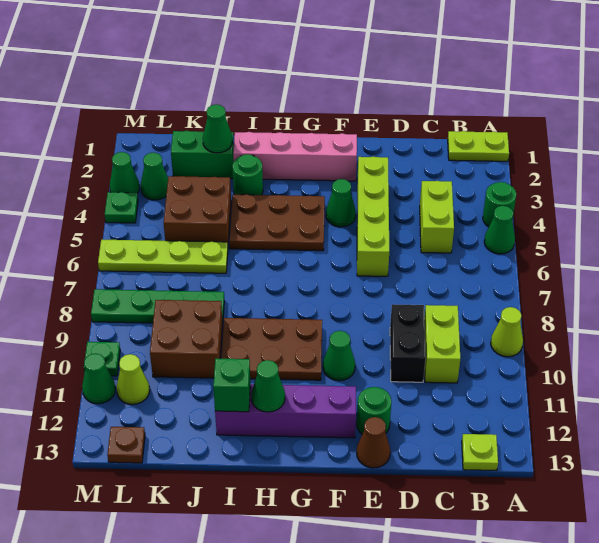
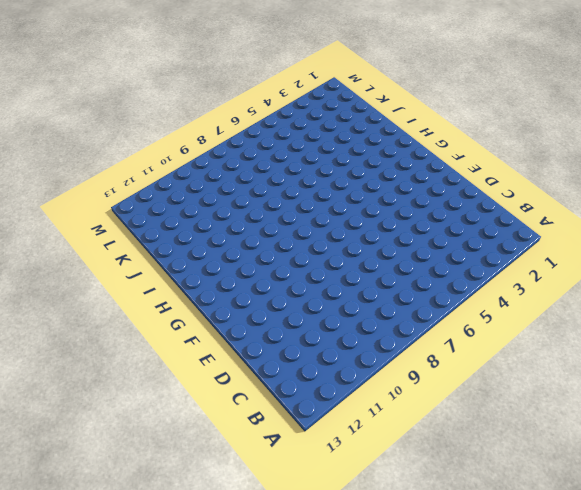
none -> lime 1x2 plate [448,131,509,161]
none -> green 1x1 round brick [483,182,516,227]
none -> green 1x1 cone [484,206,515,254]
none -> lime 1x1 cone [491,307,523,357]

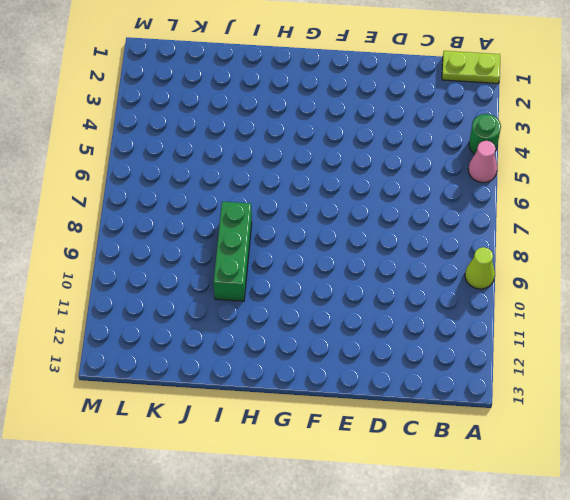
pink 1x1 cone [468,141,497,183] -> green 1x1 cone [484,206,515,254]
green 1x3 brick [214,202,252,301] -> brown 2x3 plate [221,318,322,380]
none -> lime 1x1 plate [462,434,498,471]
none -> lime 1x2 brick [420,181,454,253]
none -> lime 1x2 brick [424,305,460,383]
none -> black 1x2 brick [390,304,426,382]

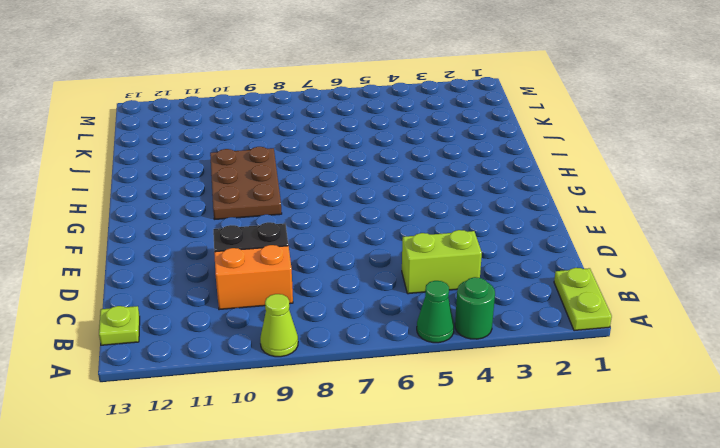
orange 1x2 brick [214,245,293,310] -> lime 1x2 brick [424,305,460,383]
none -> lime 1x4 brick [357,157,389,276]
none -> green 1x1 round brick [357,387,391,434]
none -> brown 1x1 cone [357,417,390,468]
none -> pink 1x4 brick [233,132,357,181]

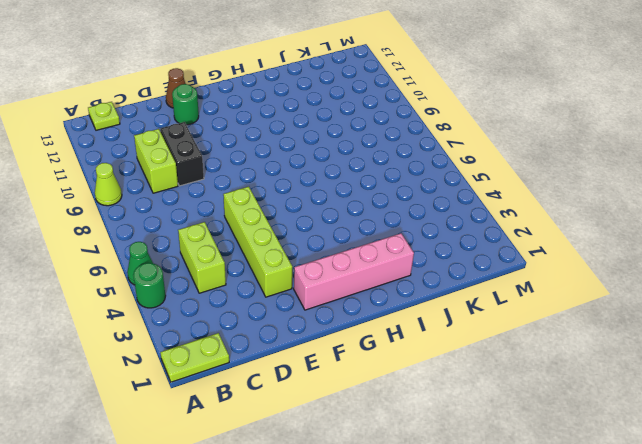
none -> green 1x1 cone [326,179,356,227]
none -> green 1x1 cone [323,331,355,381]
none -> purple 1x4 brick [215,384,356,438]
none -> brown 2x3 plate [229,194,325,251]

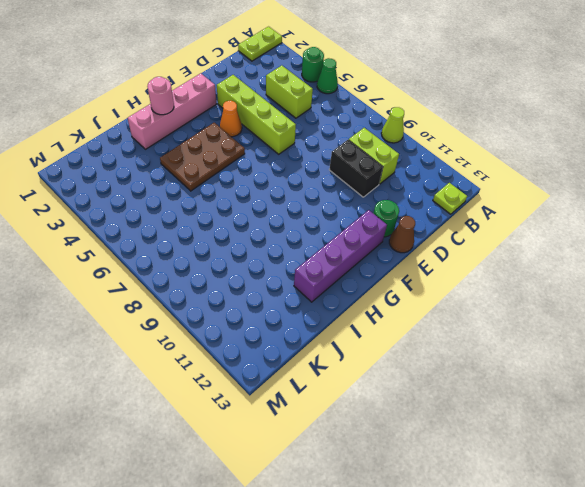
orange 1x1 cone [220,101,242,137] -> green 1x1 cone [326,179,356,227]
pink 1x1 round brick [147,77,174,115] -> none
none -> green 1x1 cone [323,331,355,381]
none -> brown 2x3 plate [221,318,322,380]
none -> green 1x1 round brick [232,154,263,195]
none -> green 1x2 brick [171,131,234,179]

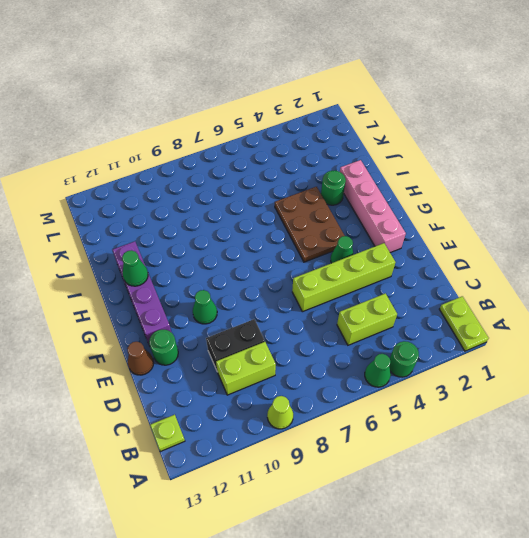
none -> brown 2x3 plate [221,318,322,380]
none -> green 1x2 brick [171,131,234,179]
none -> brown 2x2 brick [164,176,231,242]
none -> lime 1x4 plate [98,240,228,273]

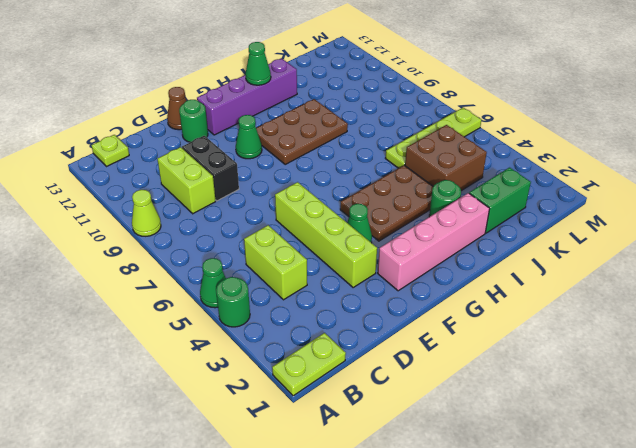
none -> green 1x4 plate [91,289,224,323]
none -> brown 2x2 brick [150,300,223,378]
none -> green 1x1 cone [141,153,168,200]
none -> lime 1x1 cone [117,354,150,404]

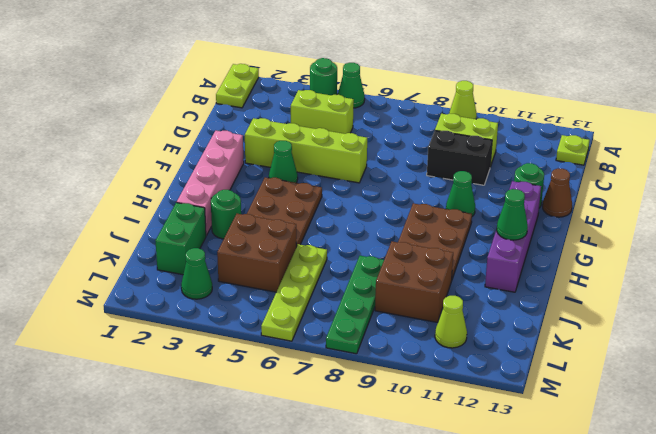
none -> brown 1x1 plate [107,427,145,463]
none -> green 1x1 cone [110,152,140,193]
none -> green 1x1 plate [105,192,138,223]
none -> green 1x1 plate [84,342,120,376]

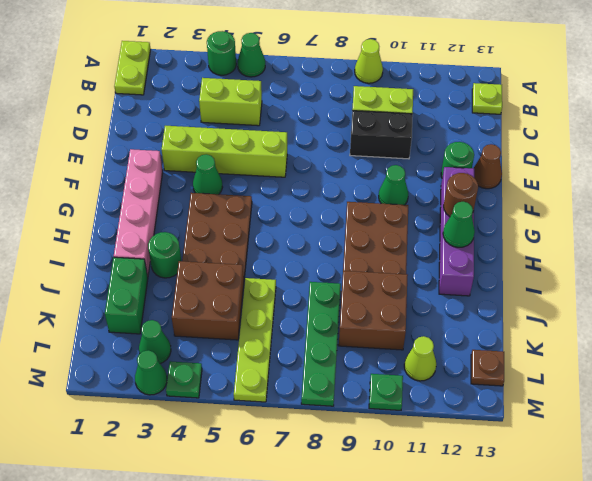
brown 1x1 round brick [444,173,478,217] -> none
none -> green 1x1 cone [82,353,115,404]
none -> green 1x1 brick [213,358,250,412]
none -> green 1x1 cone [203,104,233,153]

